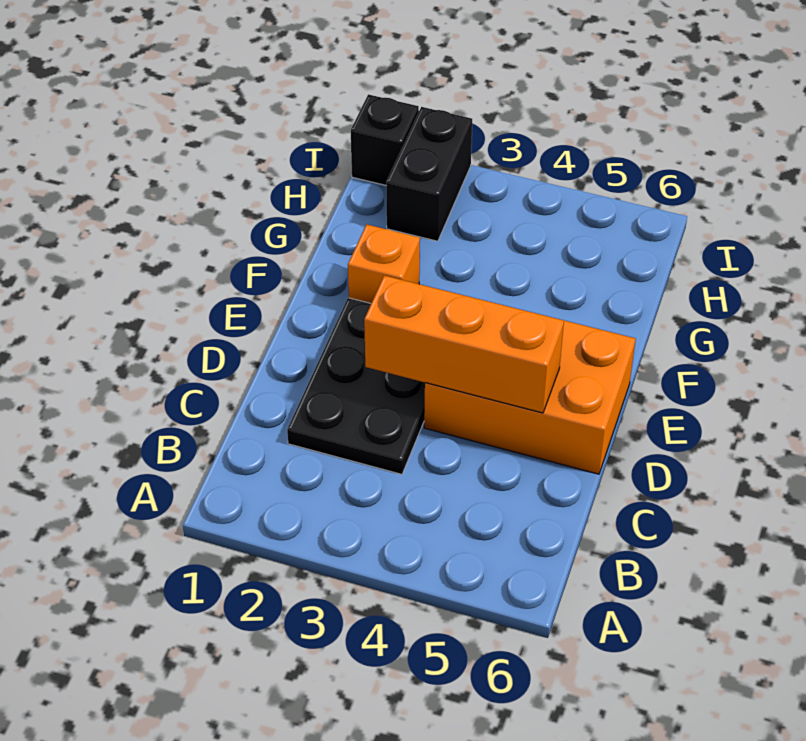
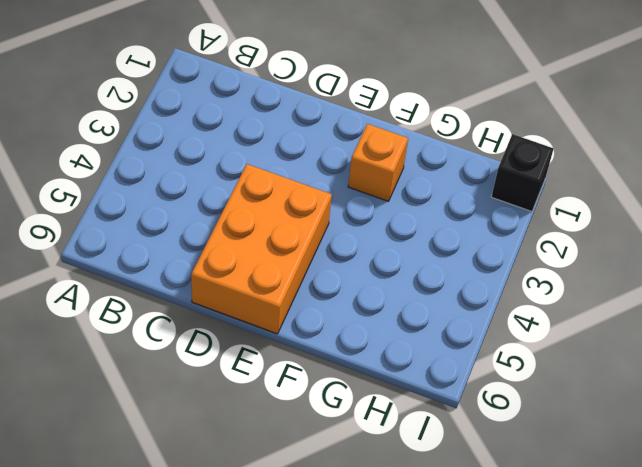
none -> black 2x3 plate [287,298,425,474]
none -> black 1x2 brick [386,107,472,241]

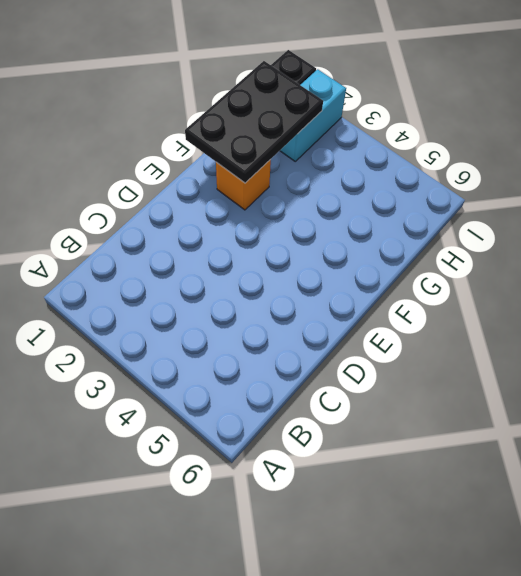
black 2x3 plate [185,61,323,183] -> black 2x3 plate moved to [287,298,425,474]
cyan 1x2 brick [280,69,346,161] -> black 1x2 brick [386,107,472,241]
none -> orange 2x3 brick [424,321,636,474]
none -> orange 1x3 brick [364,276,564,413]

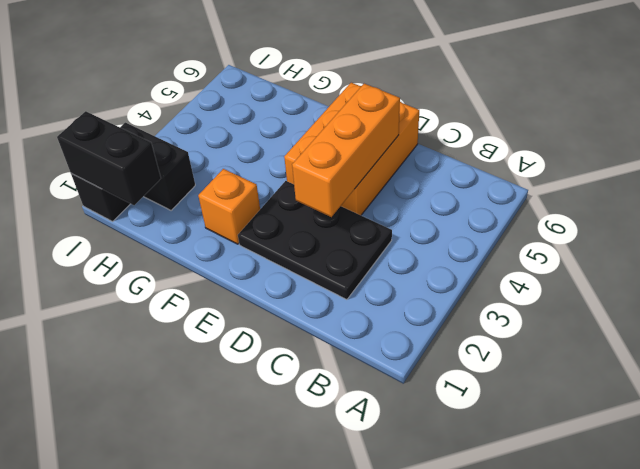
black 1x2 brick [57,111,161,205] -> none

